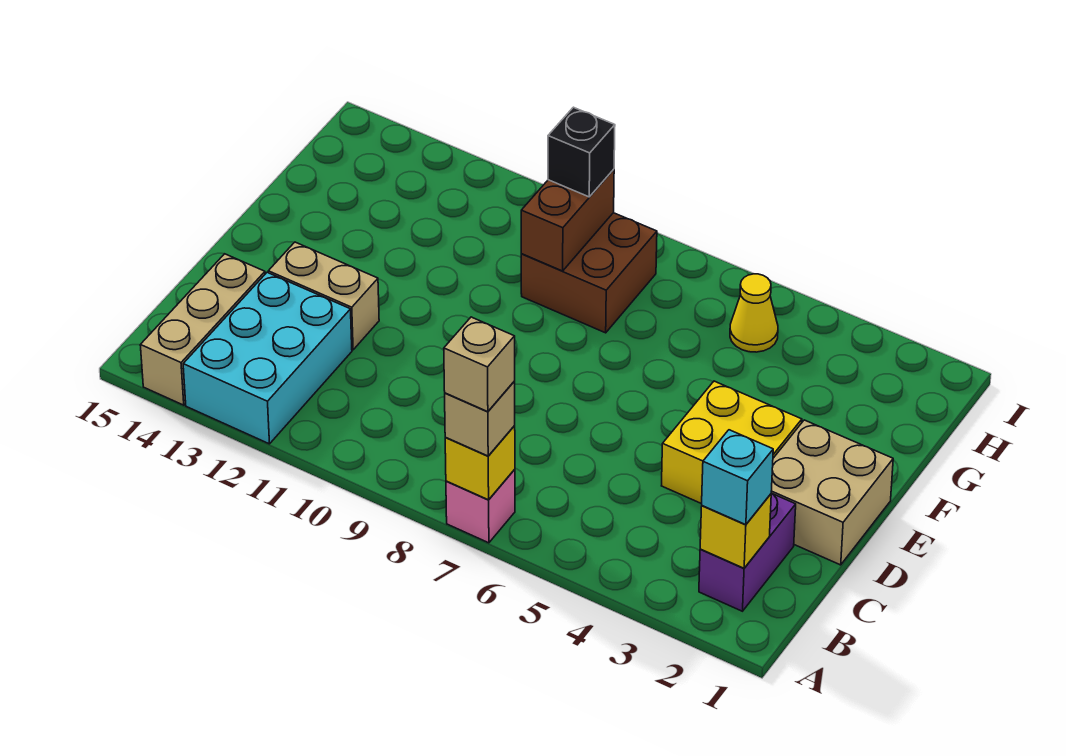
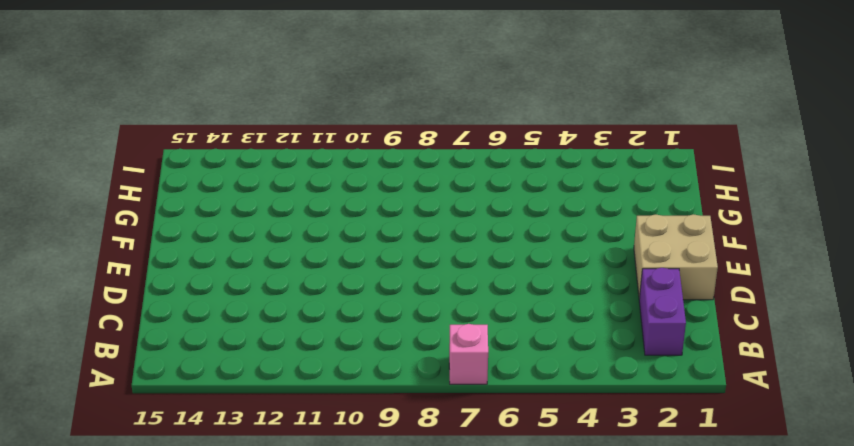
none -> cyan 2x3 brick [183,272,352,444]
none -> tan 1x3 brick [140,254,265,405]
none -> yellow 2x2 brick [662,381,802,504]

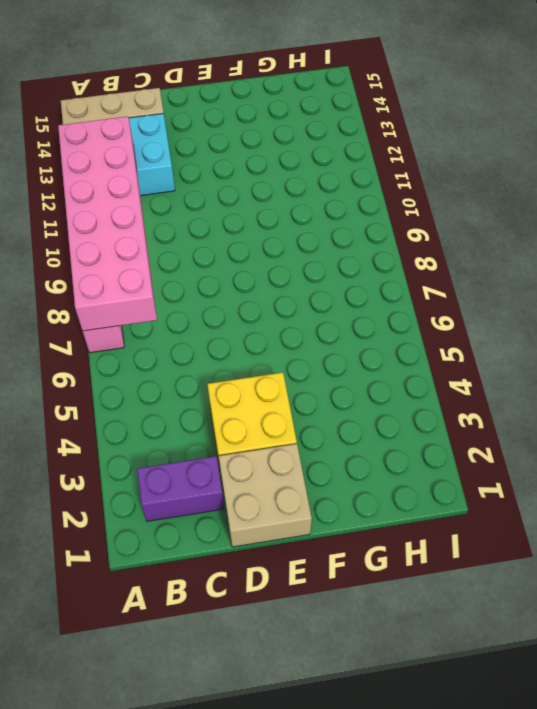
pink 2x6 brick [58,116,157,331] -> yellow 1x1 brick [445,425,515,500]
none -> tan 1x2 brick [268,242,379,350]
none -> brown 2x2 brick [521,213,657,333]
none -> yellow 1x1 cone [730,274,778,352]

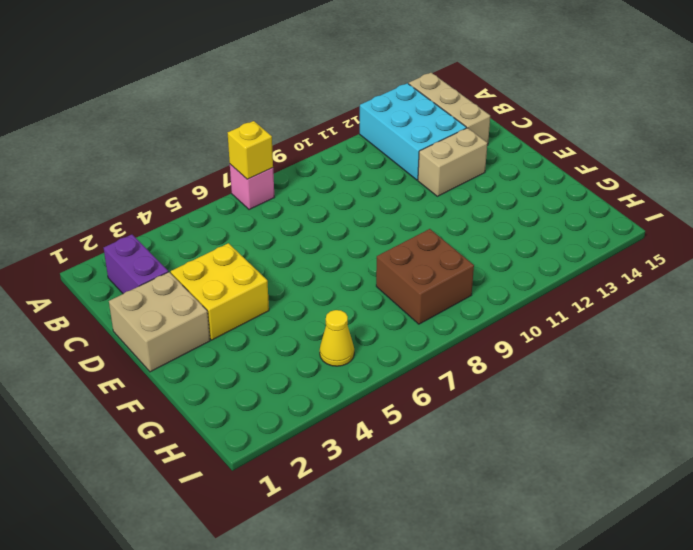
none -> yellow 1x1 brick [700,494,771,568]
none -> brown 1x2 brick [521,169,614,271]
none -> tan 1x1 brick [445,381,515,456]

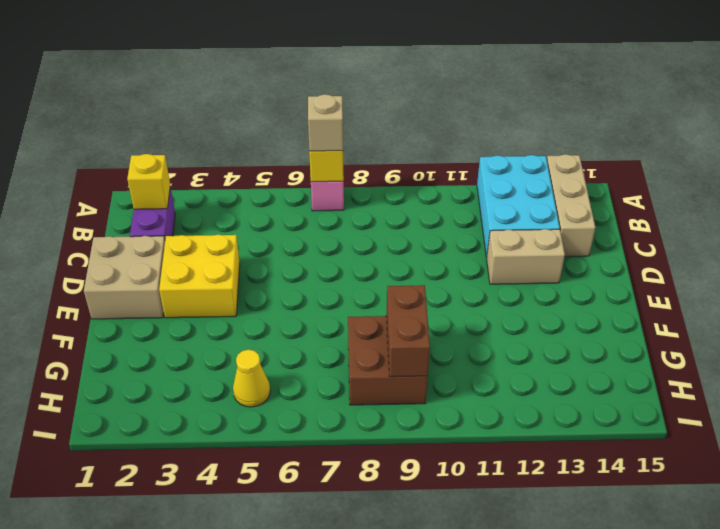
none -> cyan 1x1 brick [702,430,773,525]
none -> black 1x1 brick [548,107,615,197]
none -> tan 1x1 brick [444,317,515,412]

